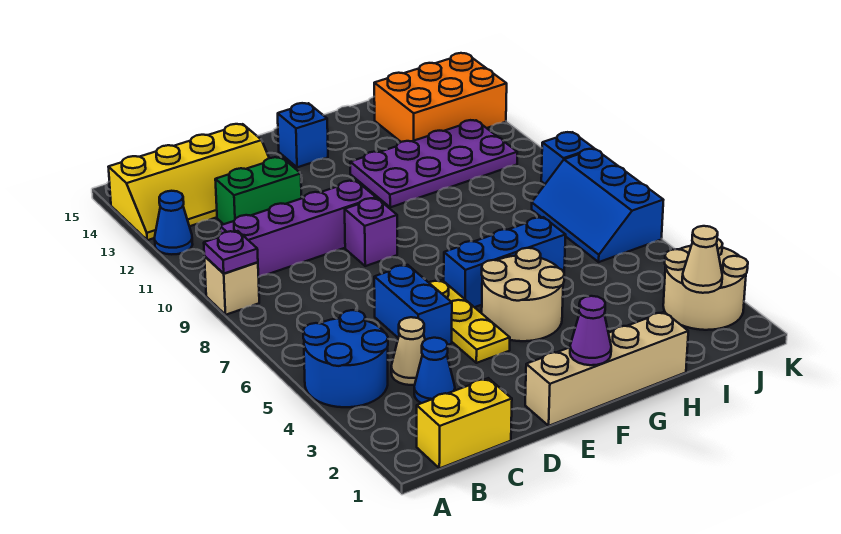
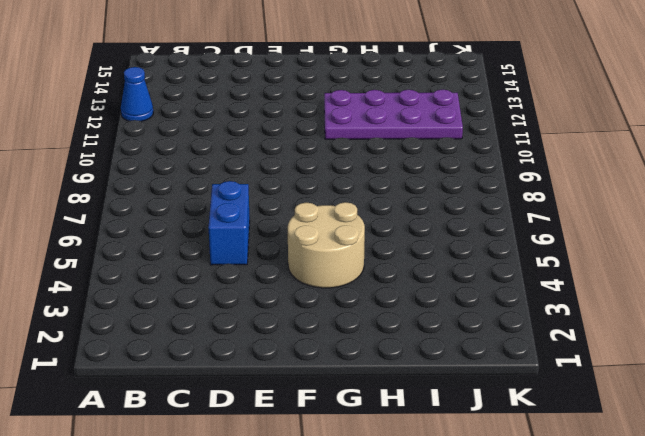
none -> blue 2x2 round brick [303,310,388,407]
none -> tan 1x1 brick [204,256,259,315]
none -> yellow 2x4 slope [109,124,269,240]

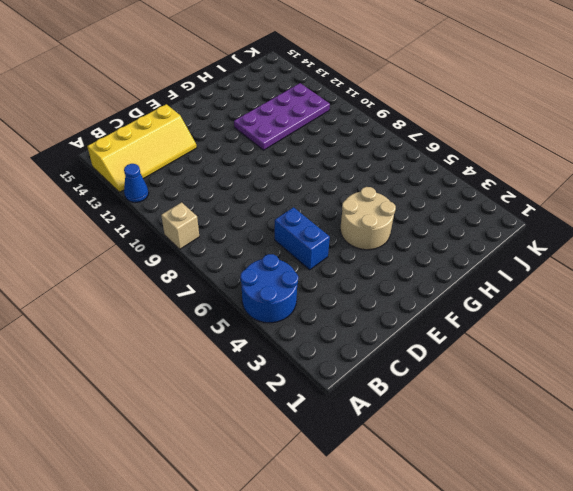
none -> yellow 1x2 brick [417,378,512,468]
none -> purple 1x4 brick [220,181,376,277]
none -> blue 1x1 cone [414,338,455,403]

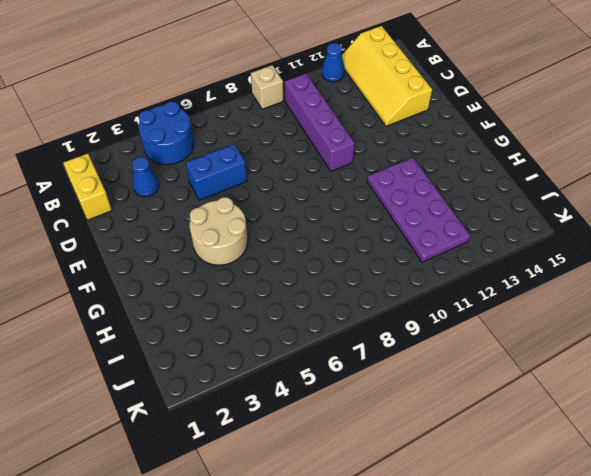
none -> tan 1x1 cone [391,317,425,385]
none -> green 1x2 brick [215,157,301,224]
none -> tan 1x4 brick [525,312,688,426]

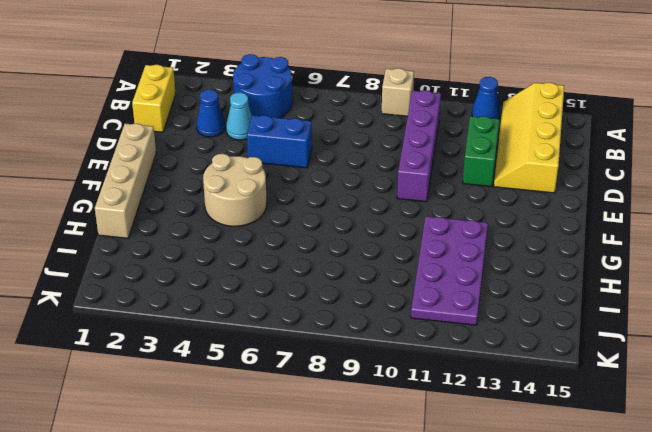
cyan 1x1 cone [226,92,252,140] -> tan 1x1 cone [391,317,425,385]
none -> yellow 1x3 plate [429,280,510,363]
none -> purple 1x1 brick [345,198,397,266]
none -> blue 1x3 brick [444,217,566,307]

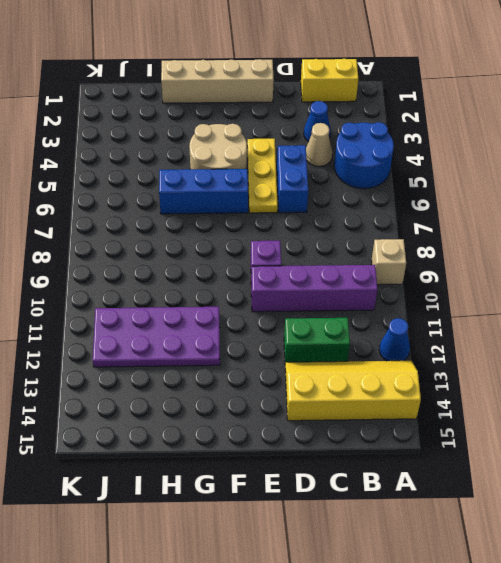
none -> blue 1x1 brick [278,103,328,167]
none -> orange 2x3 brick [374,53,507,142]
none -> tan 2x2 round brick [663,239,748,330]

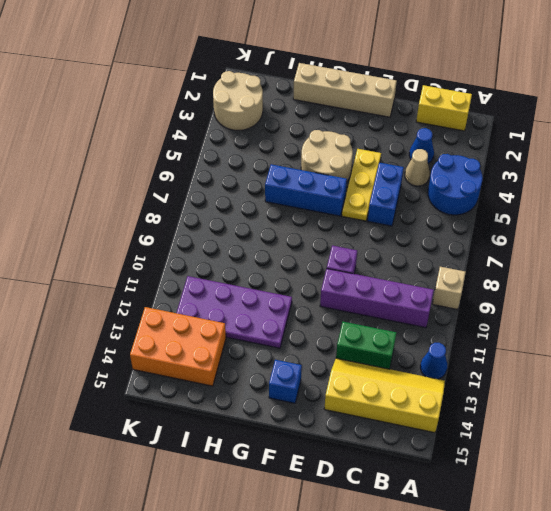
none -> blue 2x3 slope [532,149,663,262]
none -> blue 1x1 brick [541,132,594,184]
none -> purple 1x1 plate [204,231,258,274]

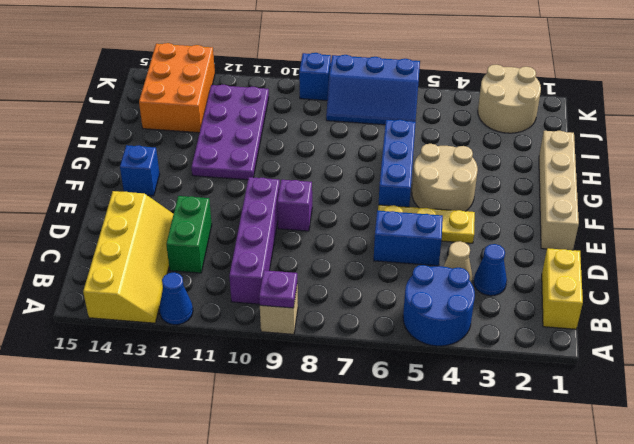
none -> purple 1x1 cone [570,296,611,365]
none -> tan 1x1 cone [682,226,722,293]

